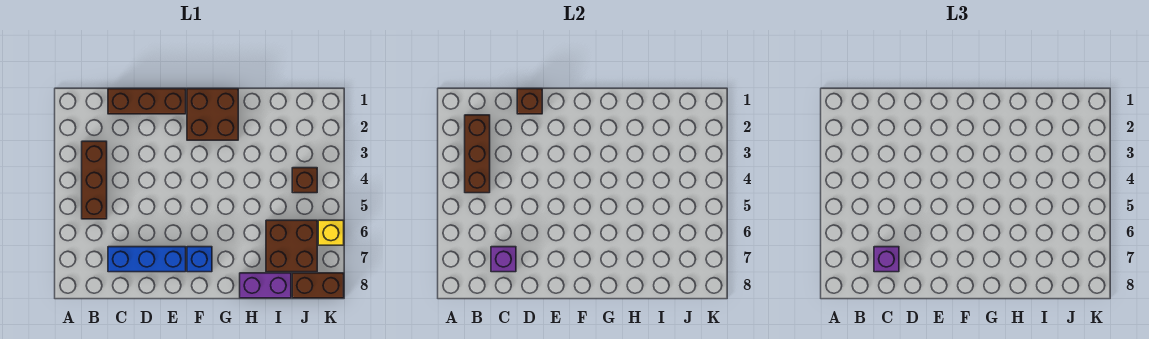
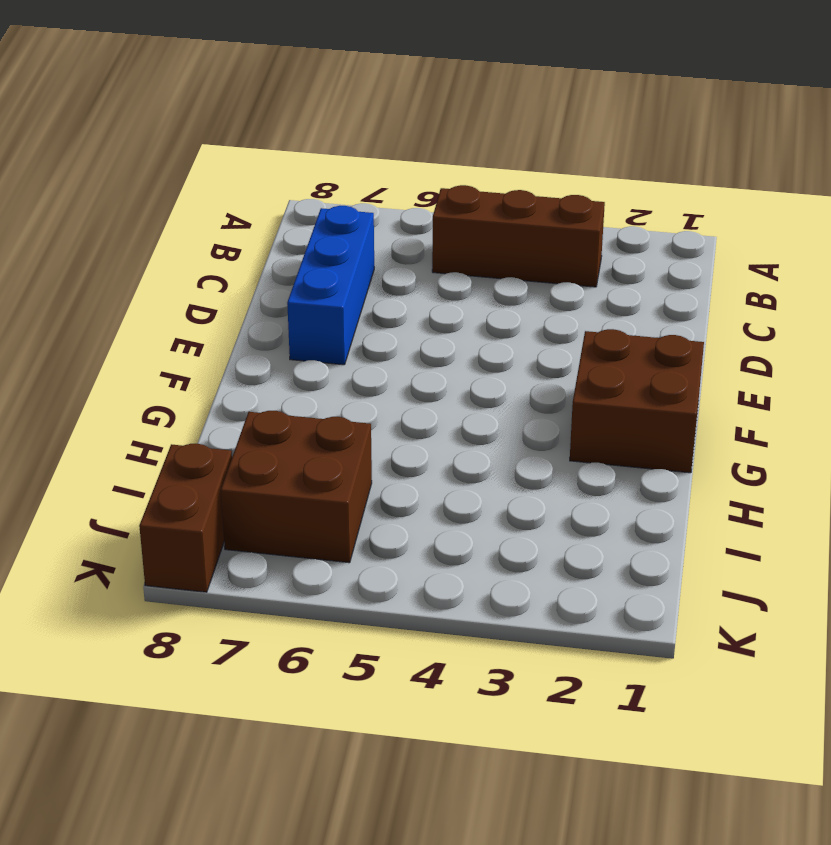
none -> brown 1x3 brick [108,89,186,114]
none -> blue 1x1 brick [187,247,212,272]
none -> purple 1x2 brick [240,273,291,298]

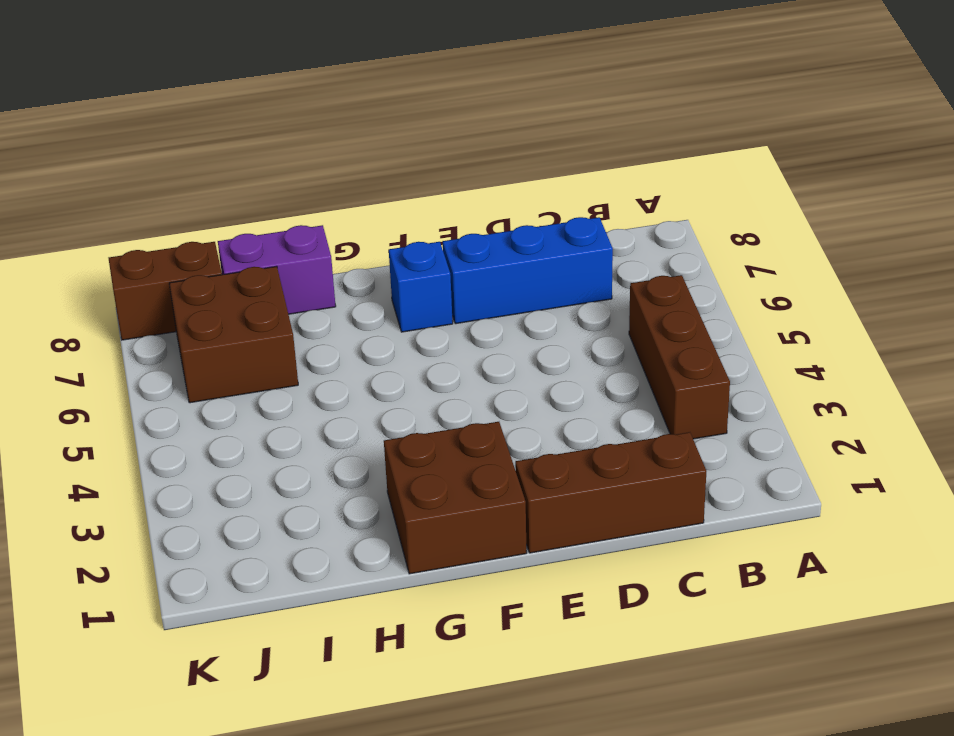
none -> brown 1x1 brick [292,168,317,193]
none -> yellow 1x1 brick [318,220,344,245]
none -> brown 1x3 brick [465,115,490,193]

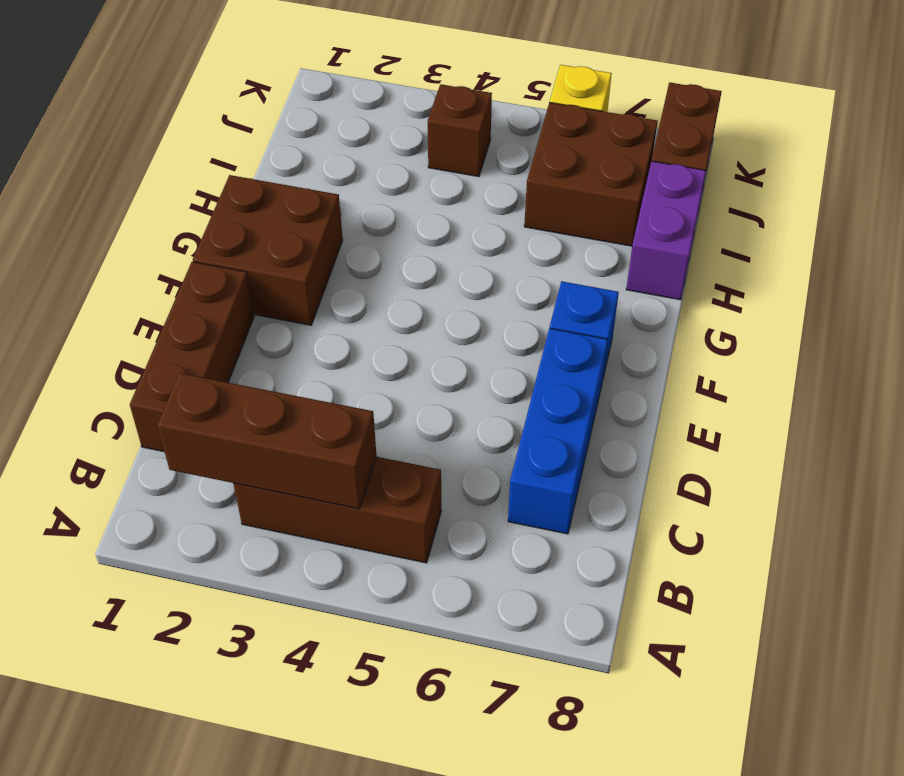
none -> purple 1x1 brick [491,247,516,272]
none -> brown 1x1 brick [517,89,542,114]
none -> purple 1x1 brick [874,247,899,272]

